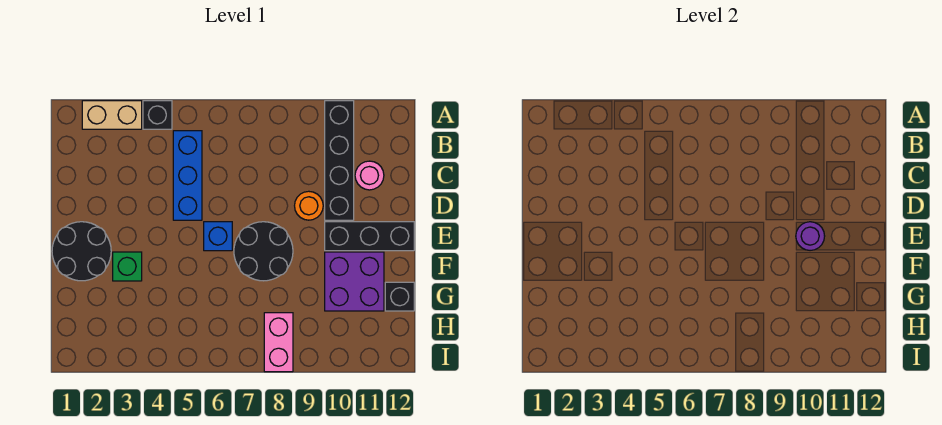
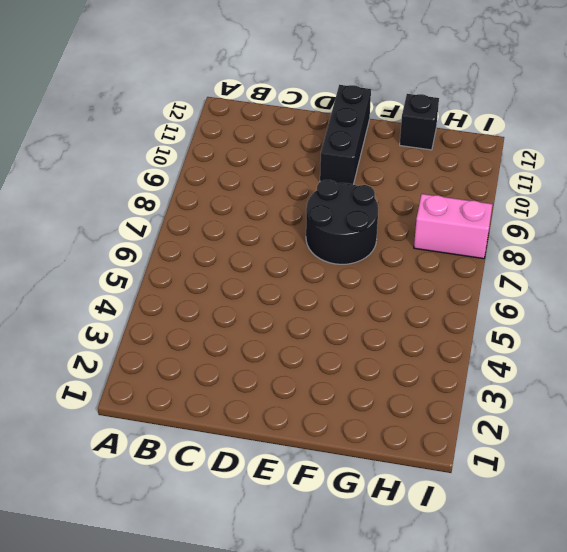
none -> tan 1x2 brick [82,101,142,129]
none -> black 1x1 brick [143,101,172,129]
none -> black 1x4 brick [325,101,354,220]

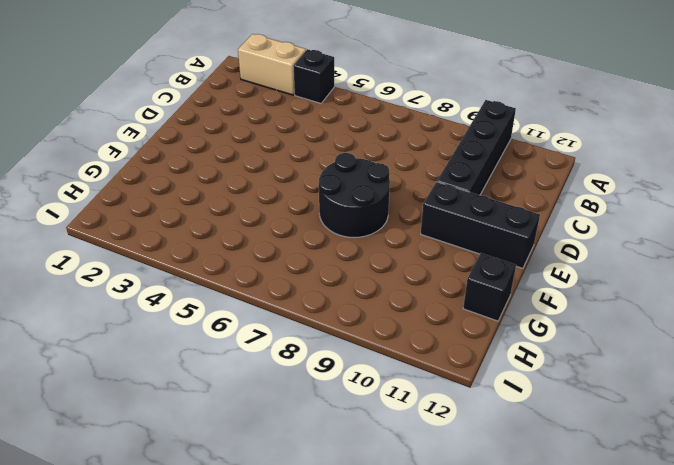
none -> blue 1x3 brick [173,131,202,220]
none -> pink 1x1 round brick [355,161,384,190]
none -> orange 1x1 round brick [295,191,323,220]

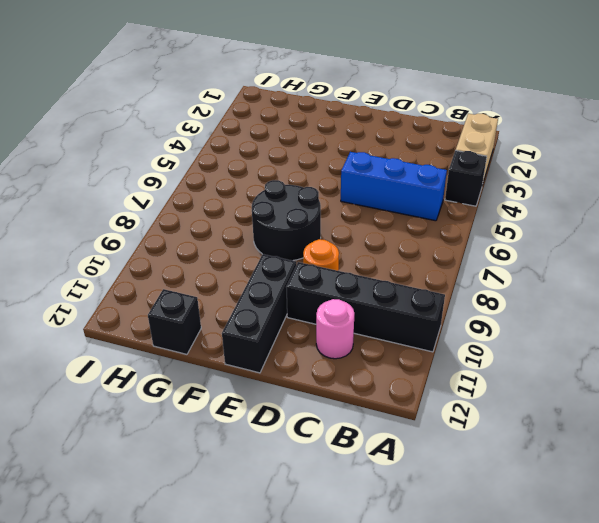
none -> black 2x2 round brick [52,222,111,281]
none -> blue 1x1 brick [204,222,232,251]
none -> green 1x1 brick [113,252,142,281]

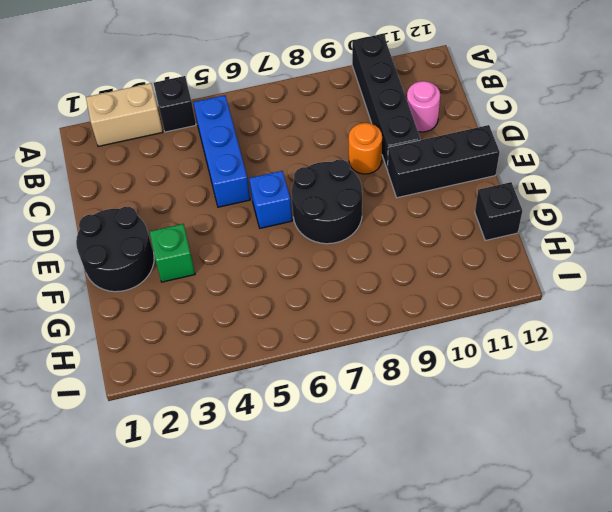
none -> purple 2x2 brick [325,252,384,311]
none -> pink 1x2 brick [264,313,293,372]
none -> purple 1x1 round brick [796,222,825,250]

